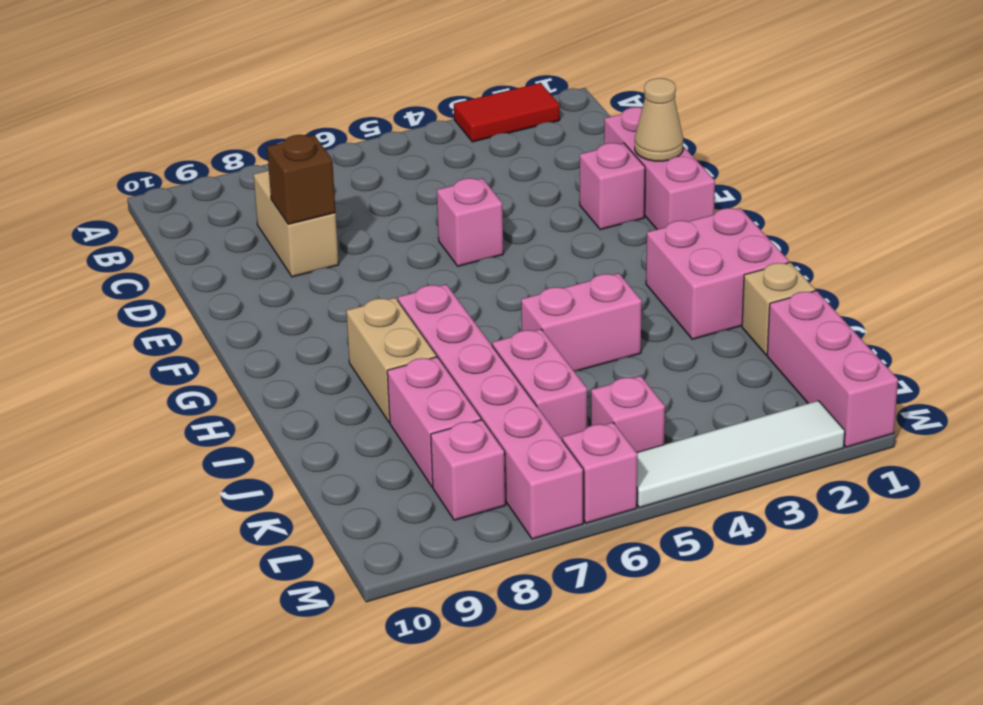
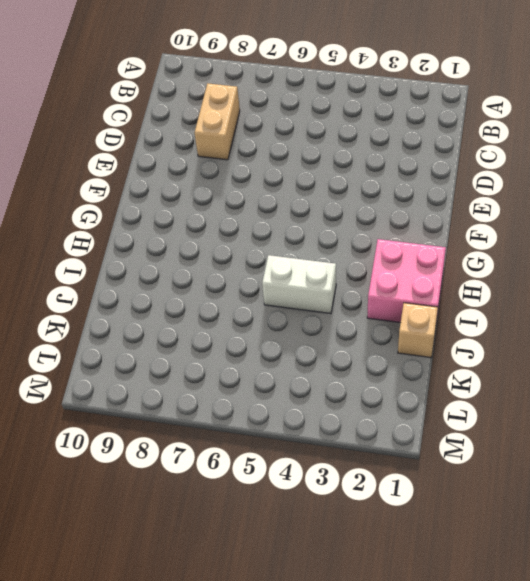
white 1x2 brick [262,255,336,314] -> pink 1x2 brick [521,273,642,371]
none -> red 1x2 tile [454,83,560,142]
none -> pink 1x3 brick [604,107,715,229]
none -> pink 1x1 brick [580,143,645,230]

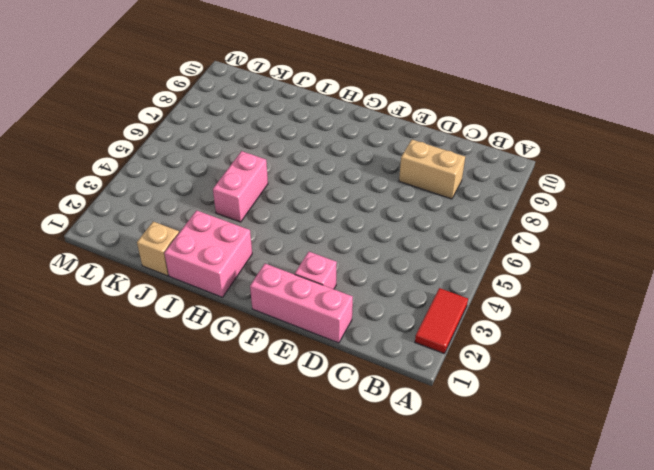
none -> pink 1x1 brick [437,178,503,266]
none -> pink 1x6 brick [398,284,583,539]
none -> tan 1x2 brick [346,298,437,422]

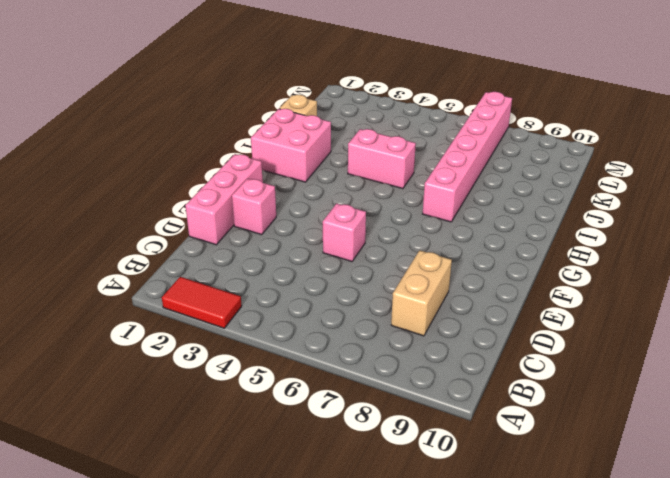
none -> tan 1x2 brick [346,298,437,422]
none -> pink 1x2 brick [492,329,587,440]
none -> pink 1x2 brick [387,357,481,487]

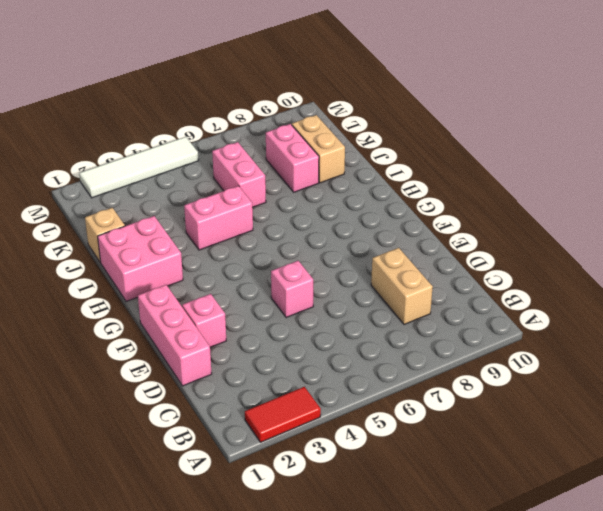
tan 1x2 brick [292,115,345,183] -> tan 1x2 brick moved to [346,298,437,422]
none -> pink 1x6 brick [398,284,583,539]
none -> pink 1x3 brick [767,291,898,447]
none -> pink 1x1 brick [591,376,665,452]

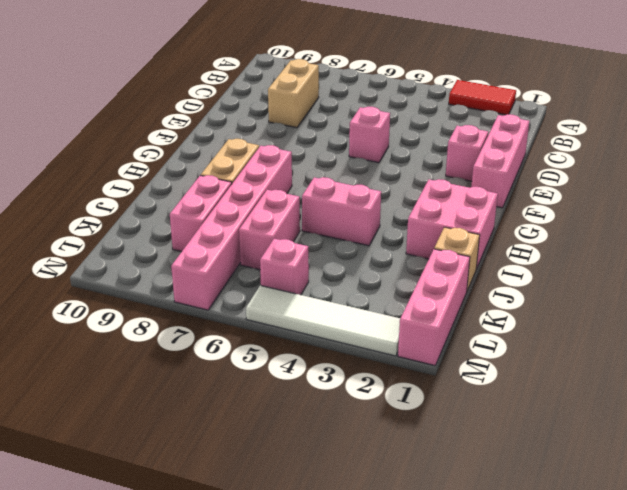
none -> pink 1x1 brick [431,420,506,520]
none -> pink 1x1 brick [562,423,638,523]
none -> brown 1x1 brick [267,135,336,224]

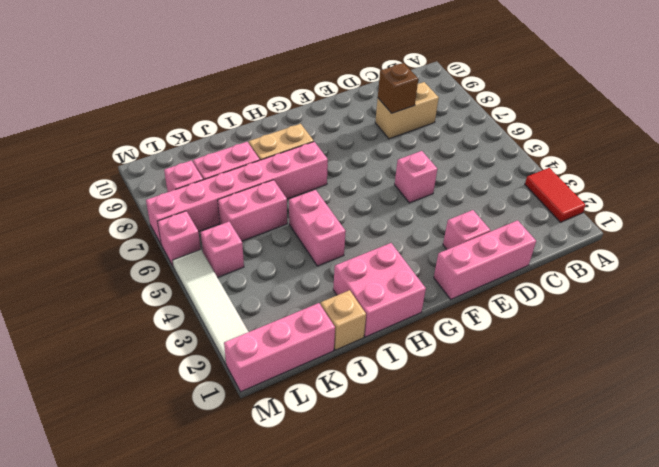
none -> tan 1x1 cone [635,78,683,161]

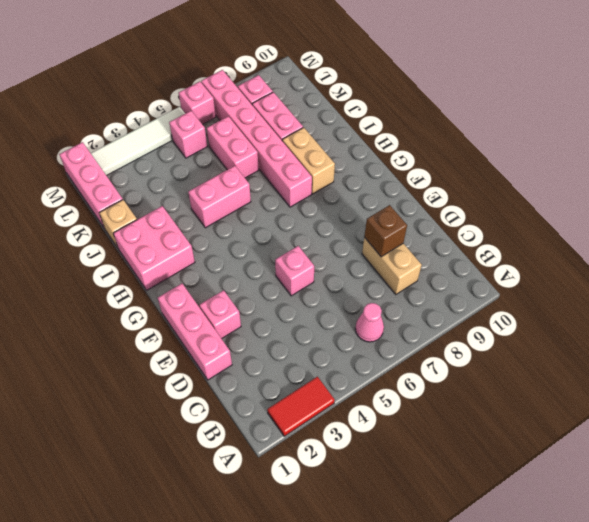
pink 1x1 cone [355,303,384,342] -> none
none -> tan 1x1 cone [635,78,683,161]

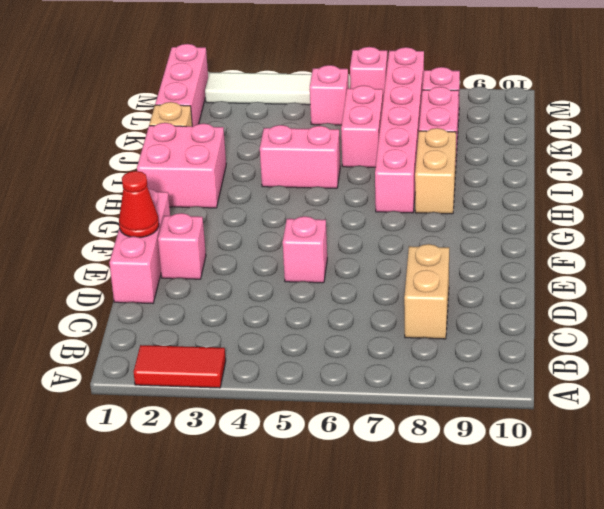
red 1x1 cone [119,171,159,237] -> tan 1x1 cone [635,78,683,161]
none -> brown 1x1 brick [267,135,336,224]

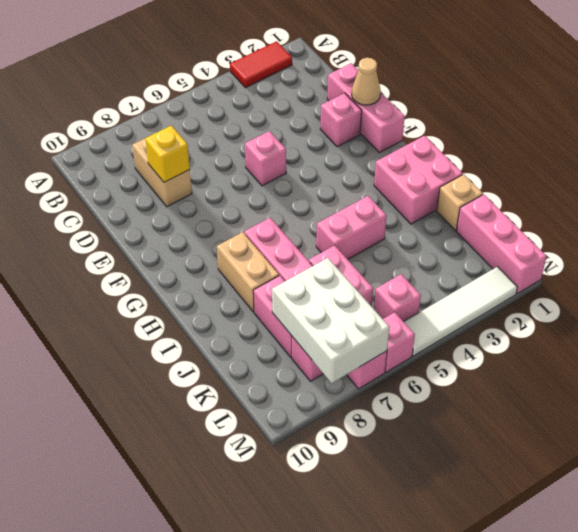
yellow 1x1 brick [145,126,190,182] -> brown 1x1 brick [267,135,336,224]
white 2x3 brick [272,258,390,383] -> none

